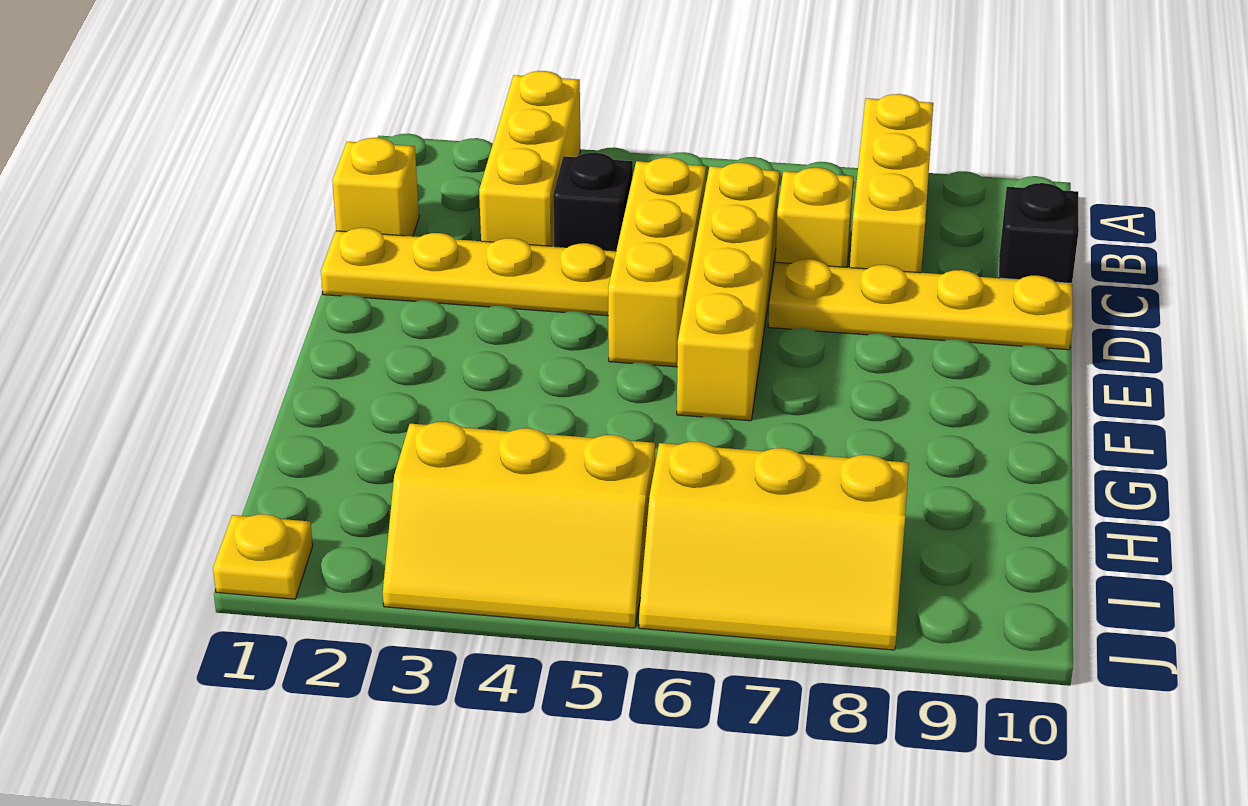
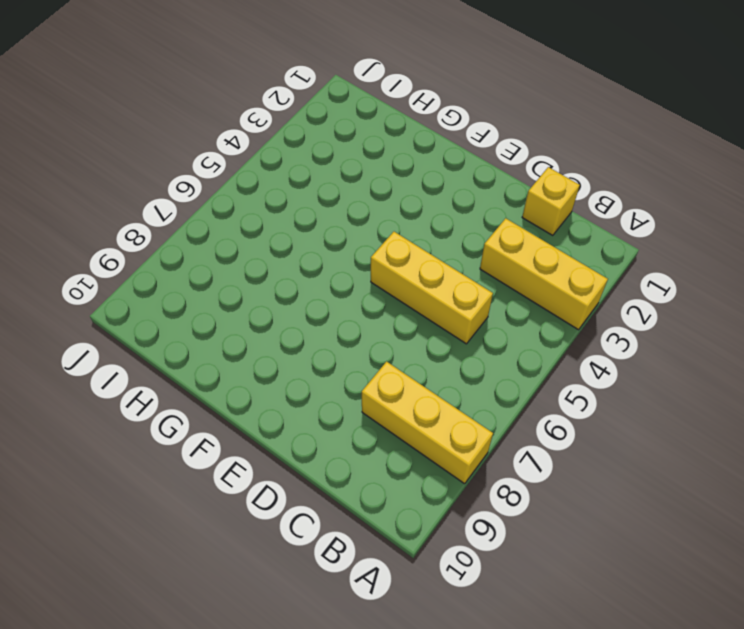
none -> black 1x1 brick [553,153,633,251]
none -> yellow 1x4 brick [677,163,780,421]
none -> yellow 1x1 brick [775,168,854,267]

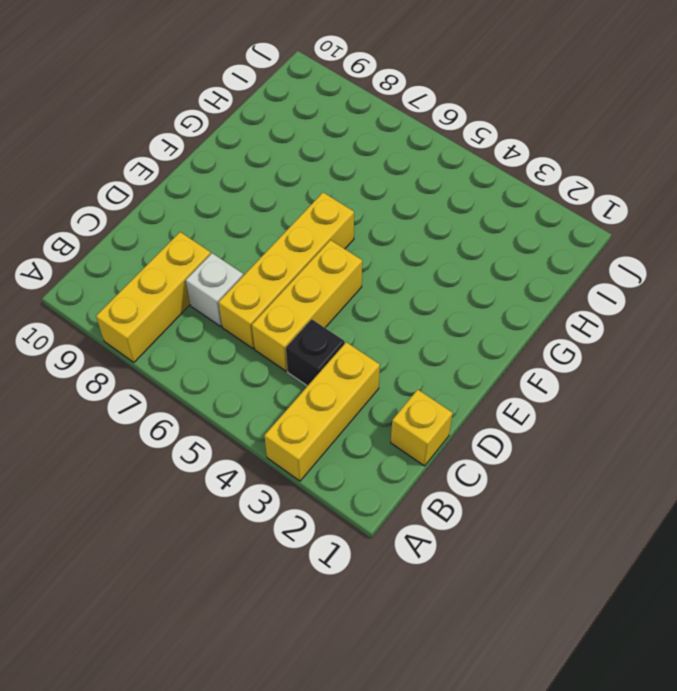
white 1x1 brick [186,253,243,327] -> yellow 1x1 brick [775,168,854,267]
none -> black 1x1 brick [999,183,1079,283]
none -> yellow 1x4 plate [321,228,616,316]
none -> yellow 1x4 plate [768,259,1073,350]

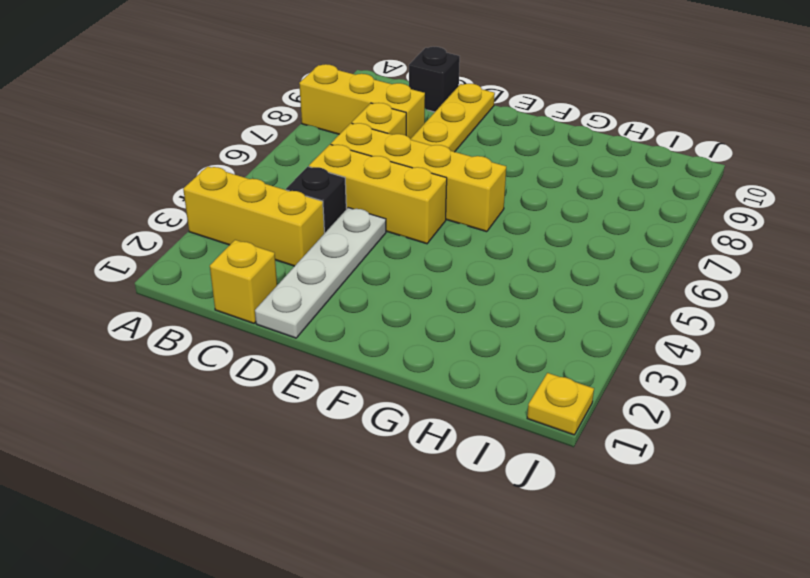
white 1x4 plate [255,208,386,338] -> yellow 1x4 plate [321,228,616,316]
none -> yellow 2x3 slope [383,422,655,628]
none -> yellow 2x3 slope [639,441,909,650]

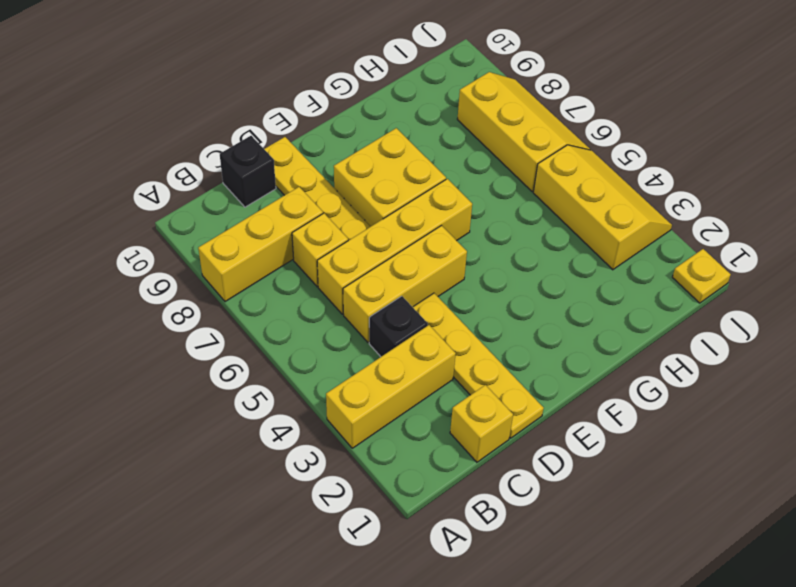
yellow 2x2 brick [334,128,446,226] -> none

